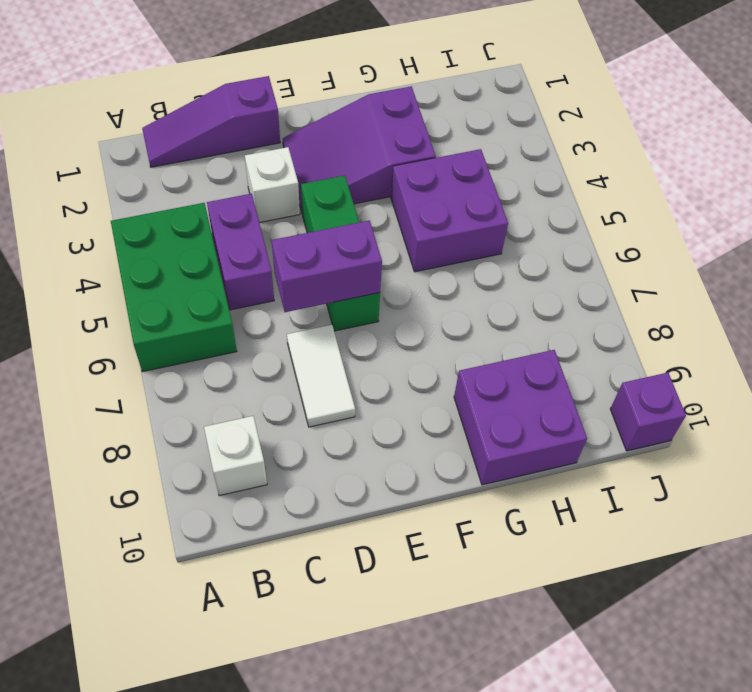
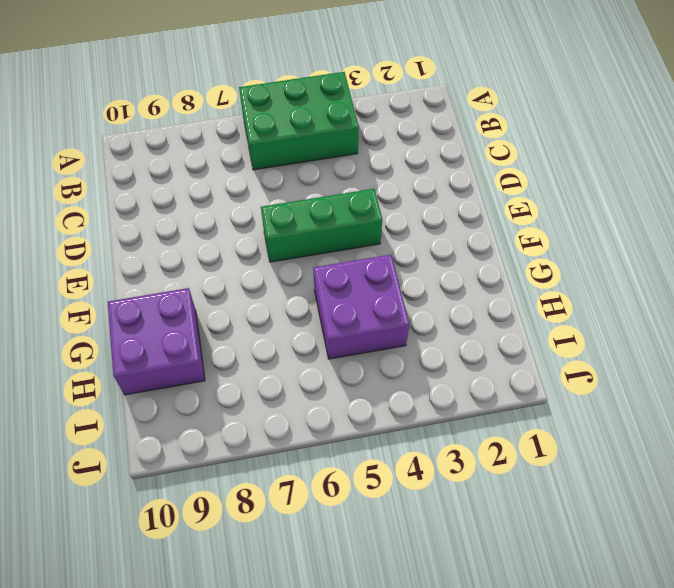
none -> purple 1x3 slope [142,76,280,167]
none -> white 1x1 brick [204,416,267,496]
none -> purple 1x2 brick [207,194,274,310]

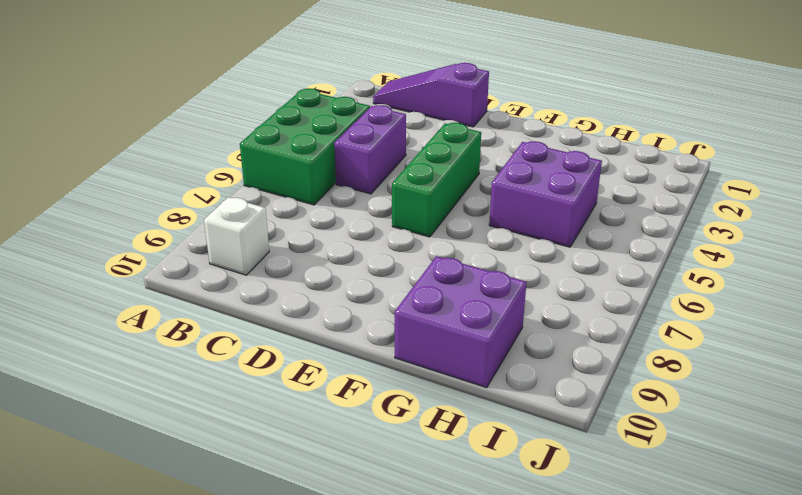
none -> white 1x1 brick [245,147,300,223]
none -> white 1x2 tile [287,325,355,427]
none -> purple 2x3 slope [283,86,436,212]

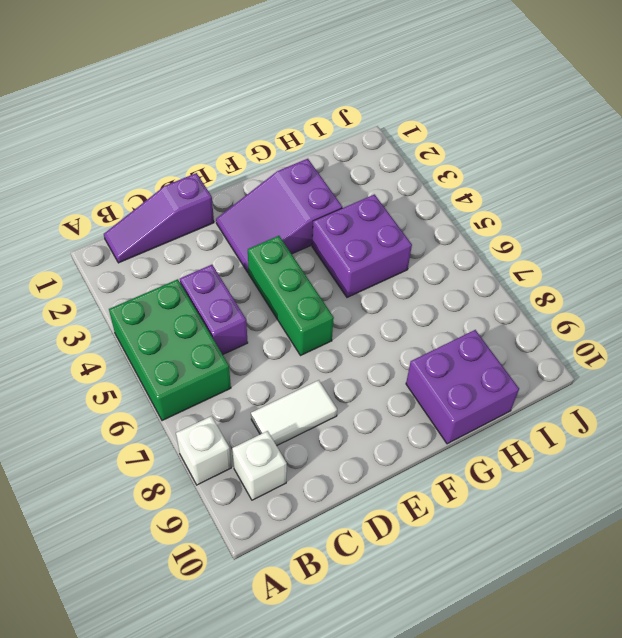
white 1x1 brick [176,416,231,485] -> white 1x1 brick moved to [245,147,300,223]
white 1x2 tile [251,380,337,446] -> white 1x2 tile turned to [287,325,355,427]
none -> purple 1x1 brick [610,373,686,451]
none -> purple 1x2 brick [272,221,382,312]

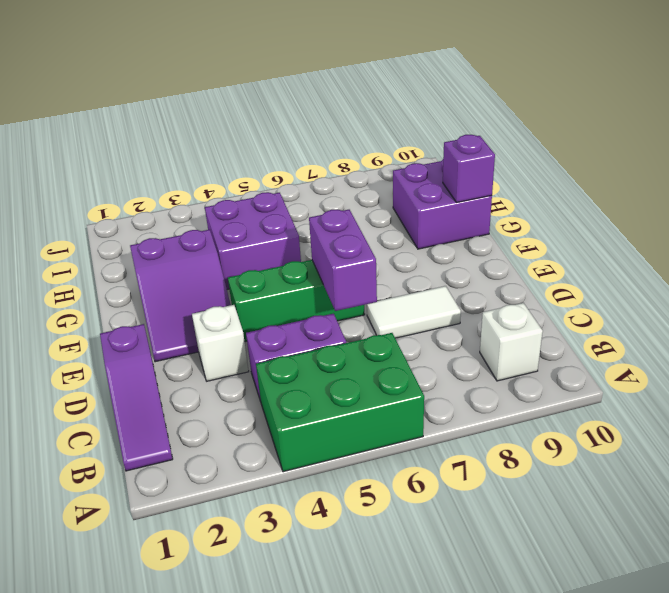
purple 1x1 brick [443,135,495,202] -> purple 1x1 brick moved to [610,373,686,451]

